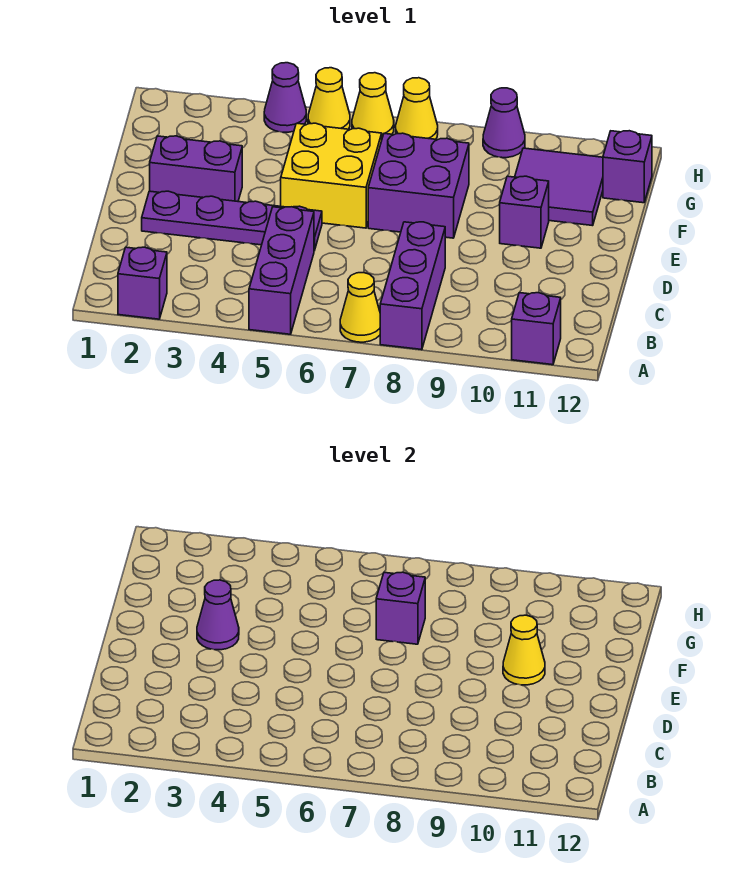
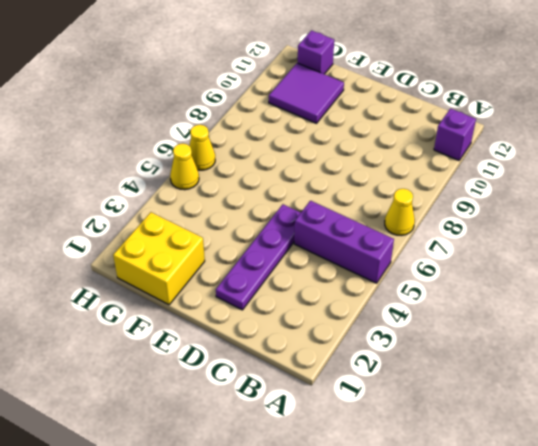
yellow 2x2 brick [113,212,205,305] -> yellow 2x2 brick moved to [281,123,382,228]
none -> purple 1x1 brick [118,247,167,319]
none -> purple 1x3 brick [380,222,445,350]
none -> purple 1x2 brick [150,136,242,201]

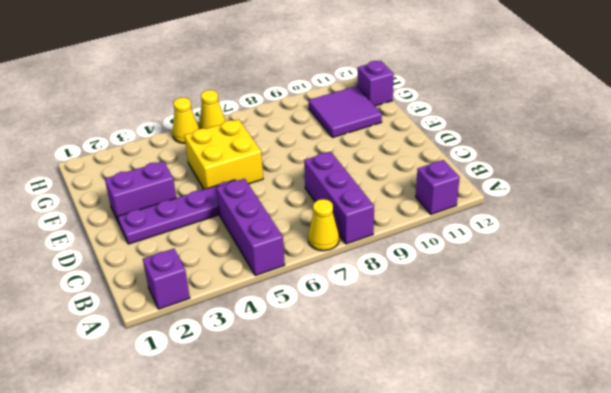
none -> purple 2x2 brick [368,133,469,238]
none -> purple 1x1 brick [500,176,549,248]
none -> purple 1x1 cone [264,63,306,132]

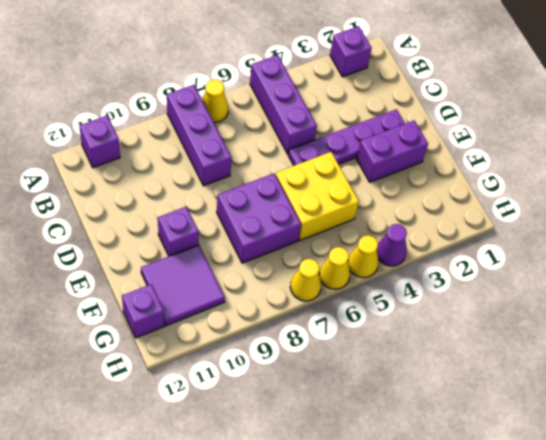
none -> purple 1x1 cone [483,88,525,158]
none -> purple 1x1 cone [197,580,239,650]
none -> yellow 1x1 cone [503,615,545,685]

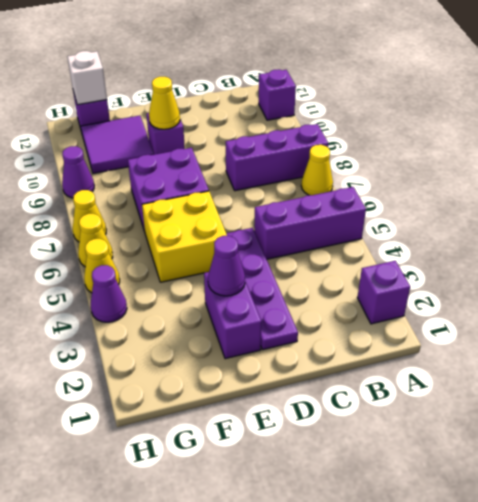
white 1x1 brick [67,51,107,105] -> none
none -> purple 1x1 brick [376,572,425,644]

